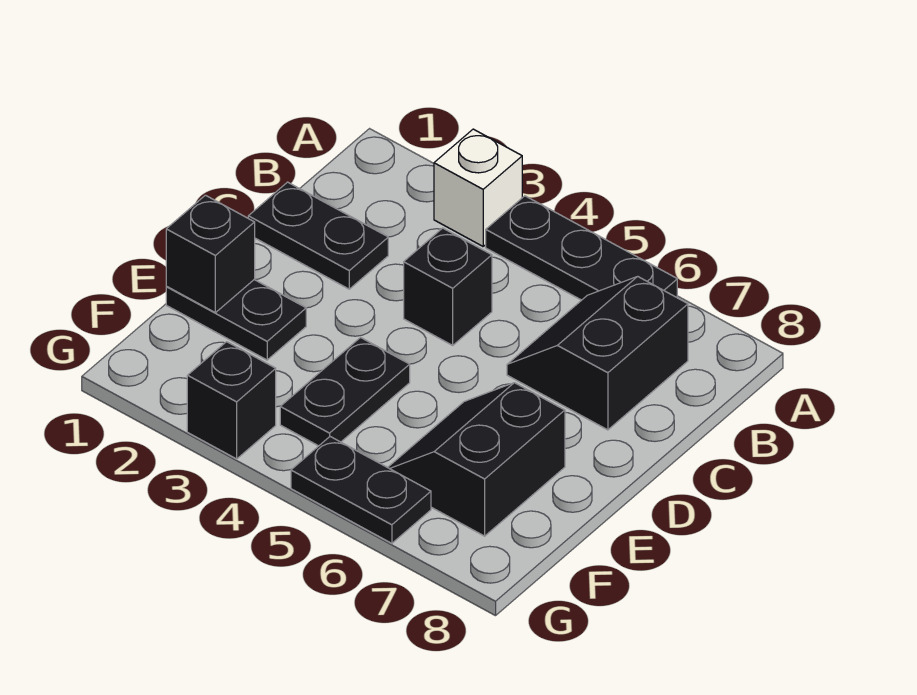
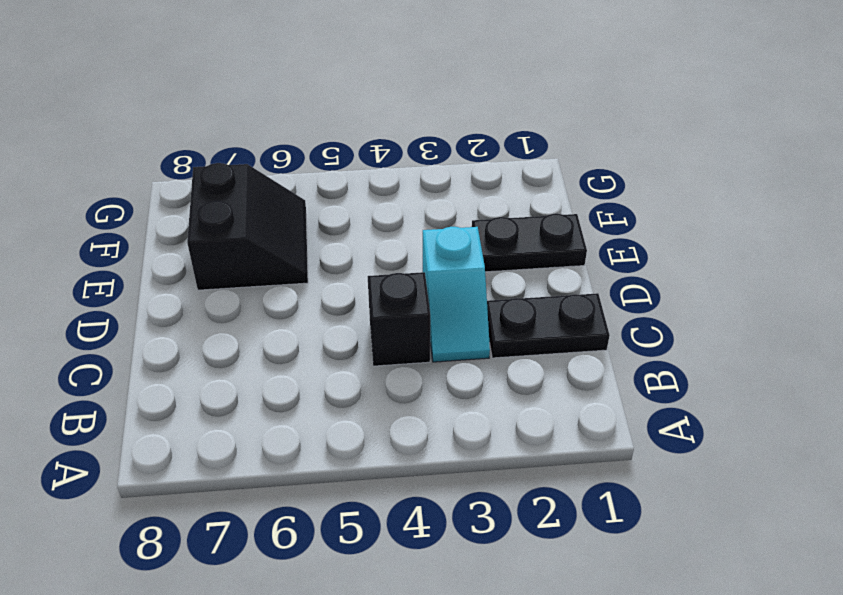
cyan 1x2 slope [423,227,490,362] -> none
none -> white 1x1 brick [434,129,522,246]
none -> black 1x3 plate [486,196,677,300]

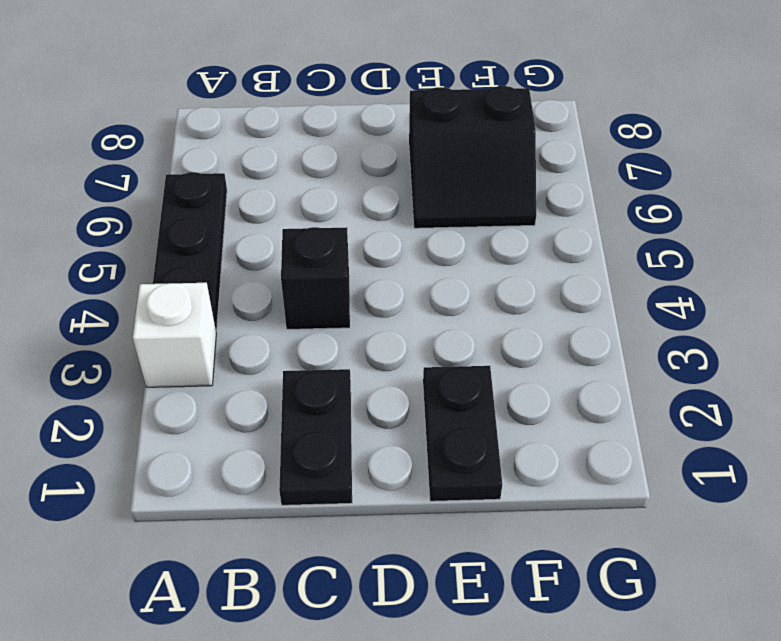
none -> black 2x2 slope [507,276,688,430]
none -> black 1x2 plate [280,338,410,446]

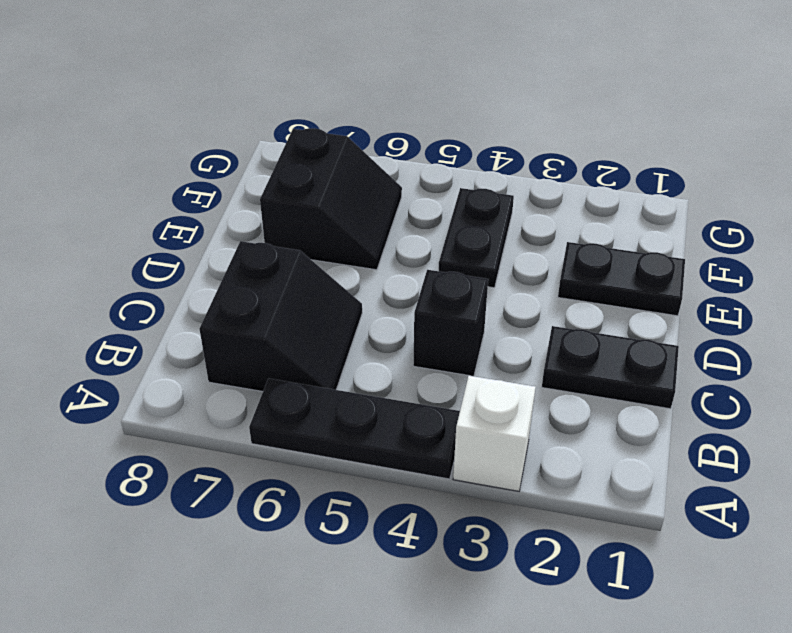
none -> black 1x1 brick [187,342,276,459]
none -> black 1x2 plate [291,437,431,543]

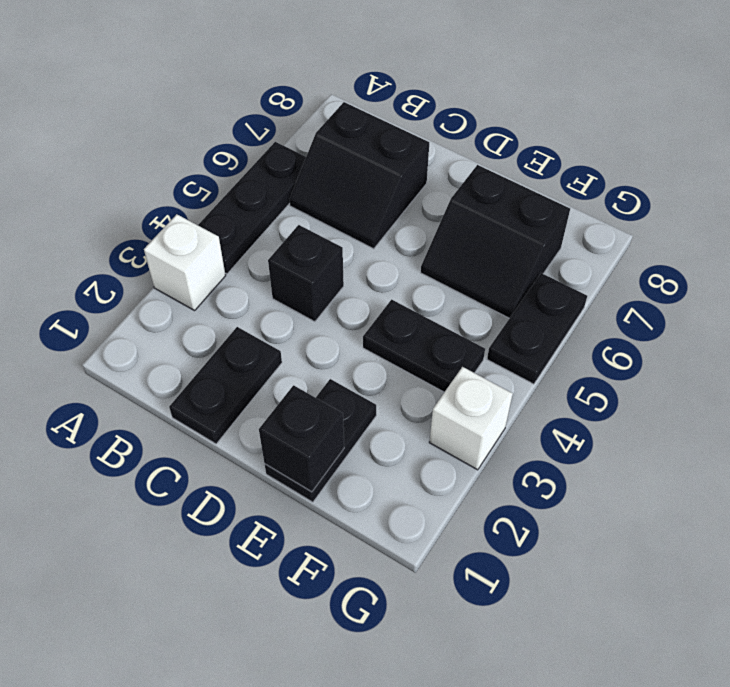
white 1x1 brick [429,367,513,470] -> black 1x1 brick [187,342,276,459]

